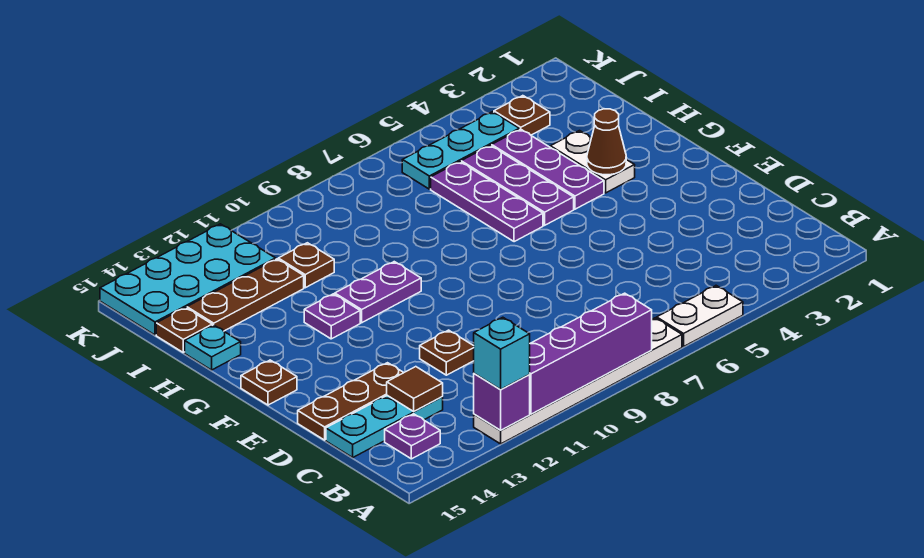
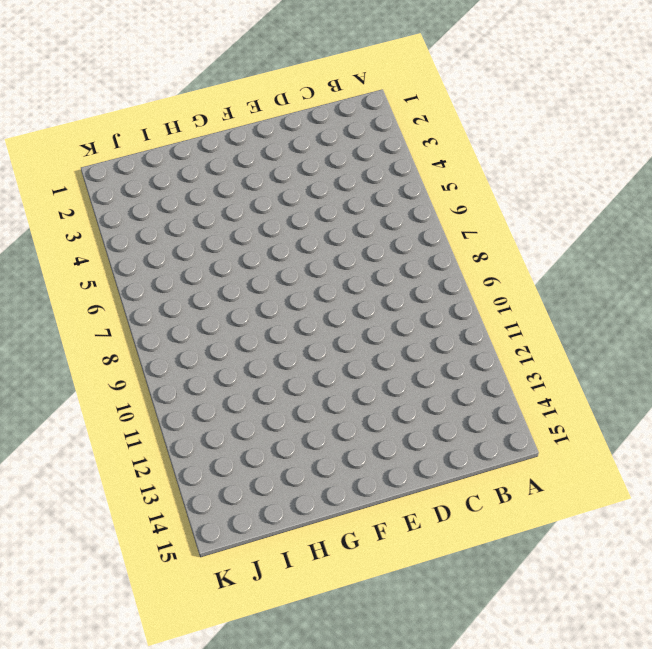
none -> white 1x2 plate [657,286,743,347]
none -> white 1x6 plate [474,318,682,444]
none -> purple 1x1 plate [385,414,440,459]

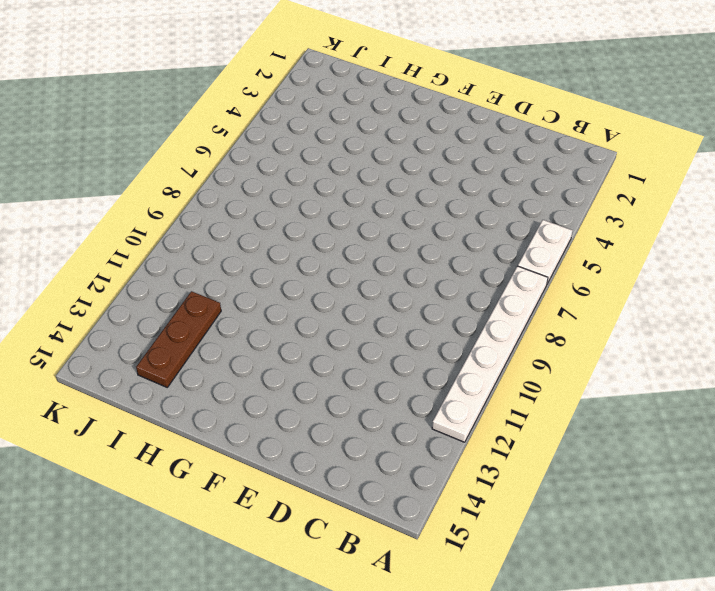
none -> purple 1x1 plate [385,414,440,459]
none -> cyan 1x3 plate [326,395,443,457]
none -> brown 1x1 plate [420,330,474,375]

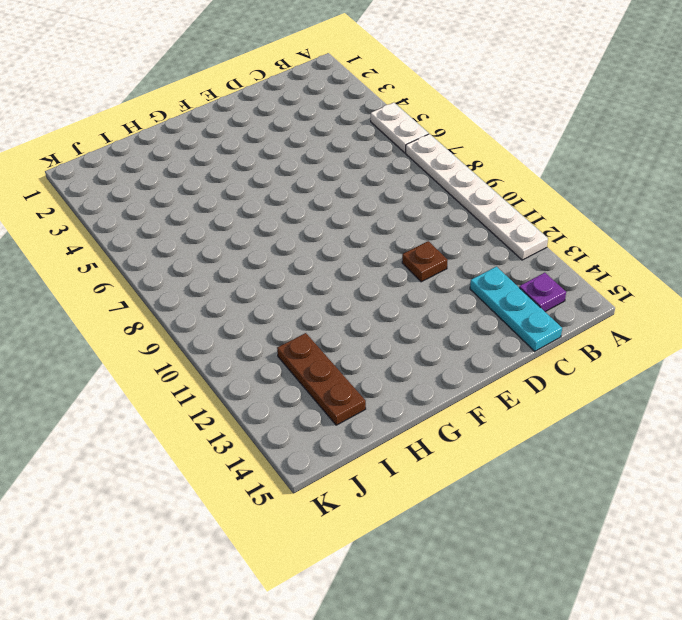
none -> brown 1x3 plate [298,363,404,440]
none -> brown 1x1 plate [241,360,297,405]
none -> white 1x2 plate [550,131,635,193]

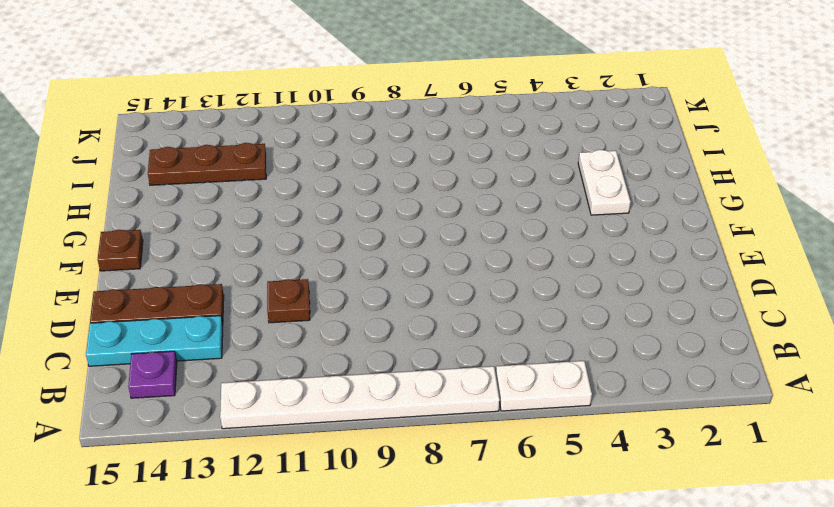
none -> purple 1x3 plate [492,129,604,209]
none -> purple 1x3 plate [461,145,574,225]
none -> purple 1x3 plate [431,162,543,242]

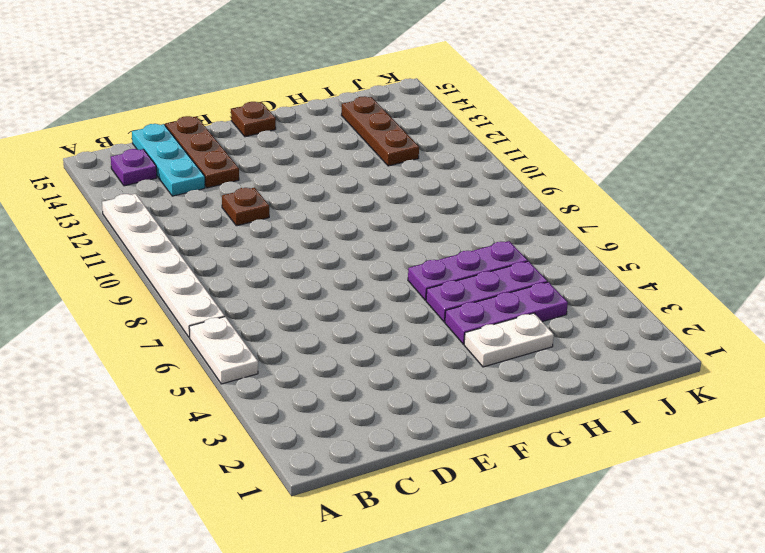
none -> purple 1x2 plate [335,262,421,323]
none -> purple 1x1 plate [304,294,360,339]
none -> cyan 1x1 plate [185,325,241,370]

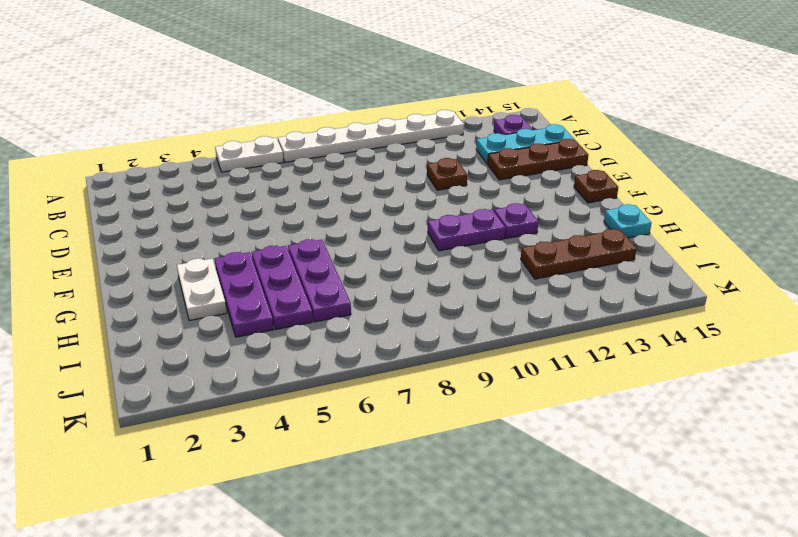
none -> brown 1x1 plate [278,243,334,288]
none -> brown 1x1 plate [156,308,212,352]
none -> brown 1x1 plate [494,96,550,135]

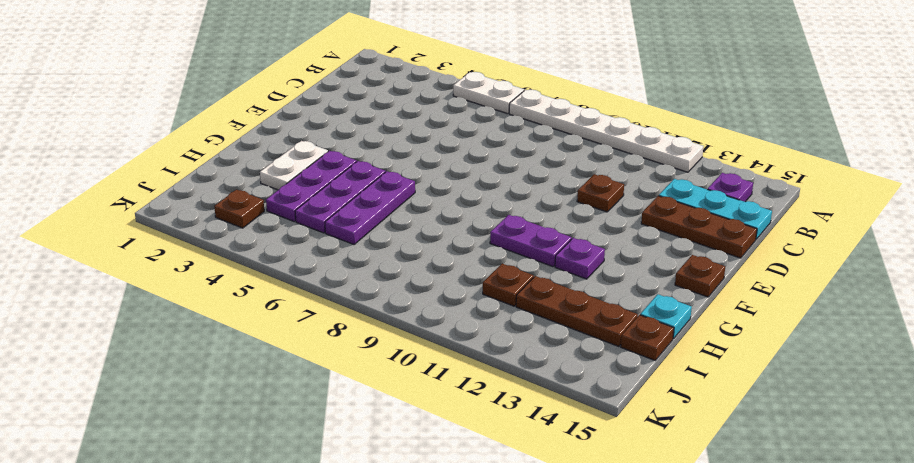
none -> cyan 1x3 plate [402,112,519,189]
none -> cyan 2x4 plate [100,224,276,335]
none -> purple 1x4 brick [529,293,652,414]

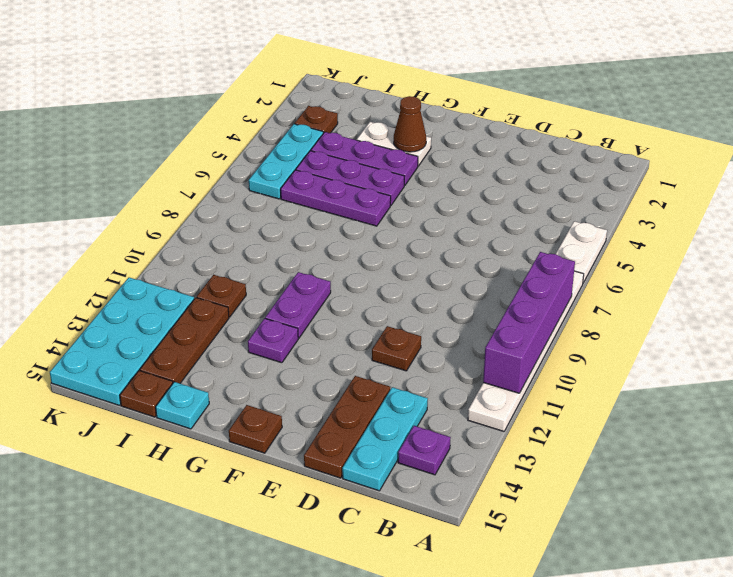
none -> purple 1x1 brick [474,373,530,430]
none -> brown 1x1 tile [387,367,443,411]
none -> cyan 1x1 brick [474,317,530,390]

